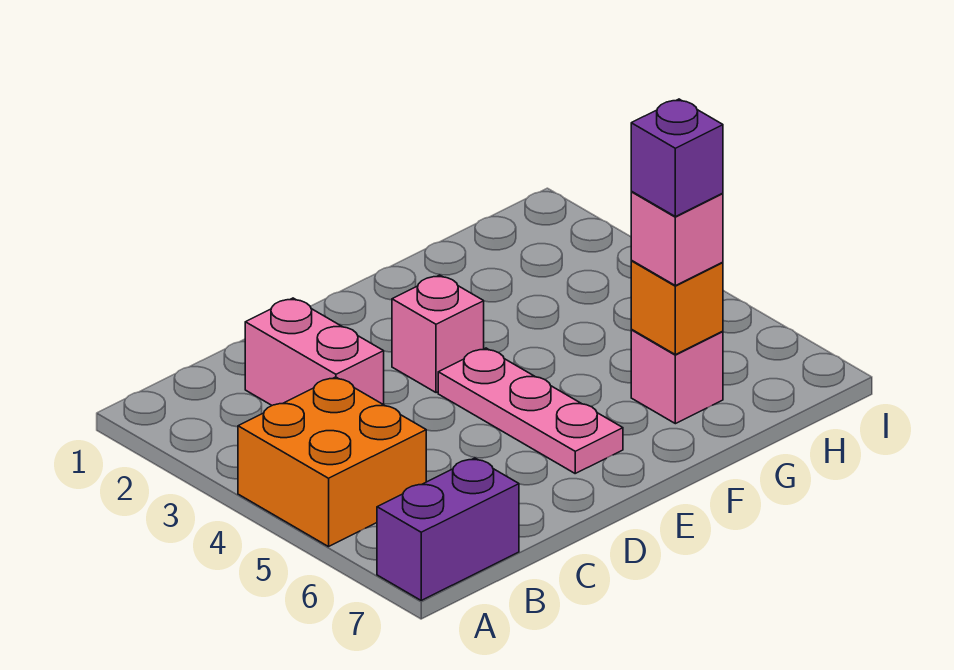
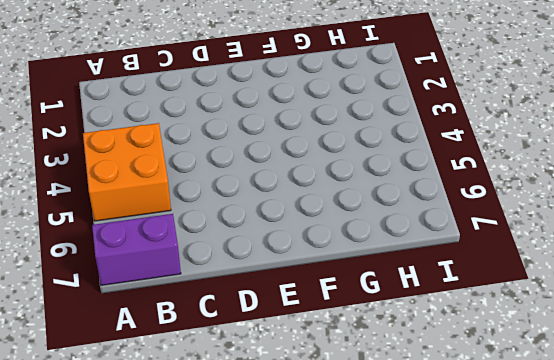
none -> pink 1x2 brick [245,298,384,405]
none -> pink 1x1 brick [392,275,484,393]

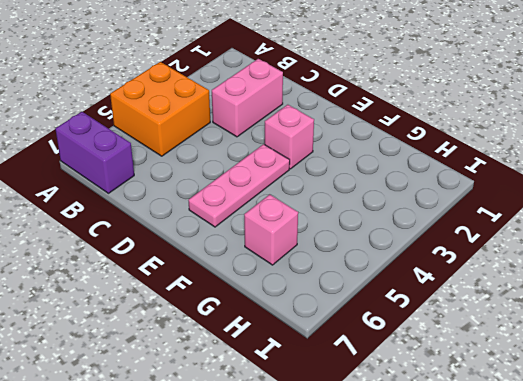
none -> orange 1x1 brick [631,261,723,355]
none -> pink 1x1 brick [631,192,723,286]

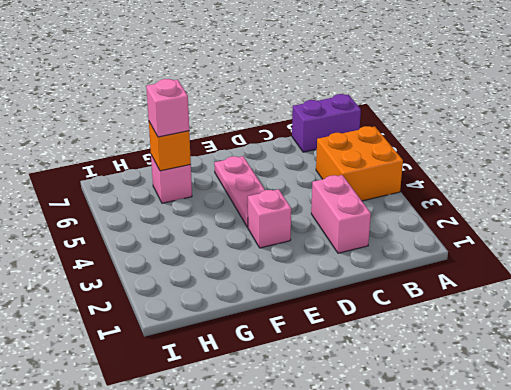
none -> purple 1x1 brick [631,99,723,217]

